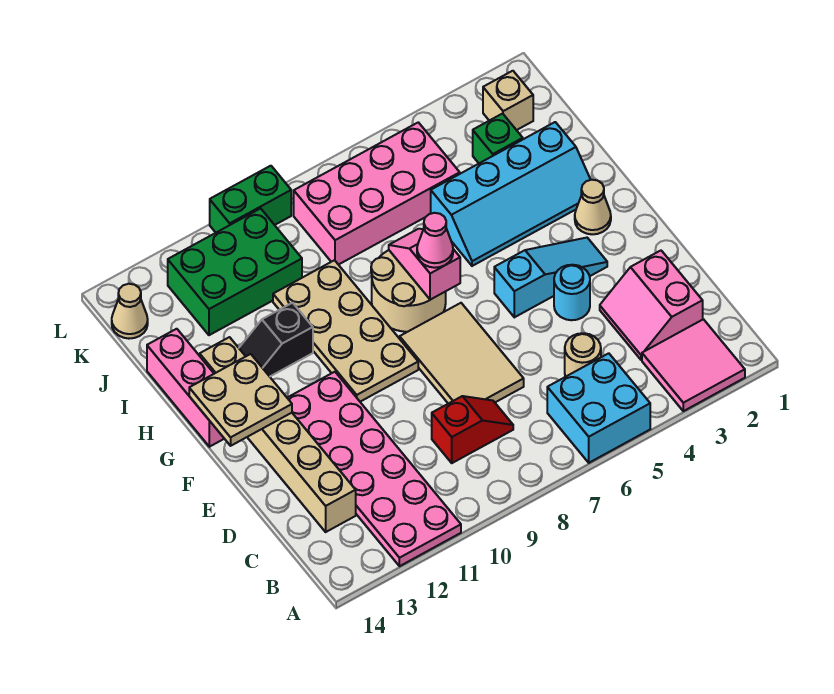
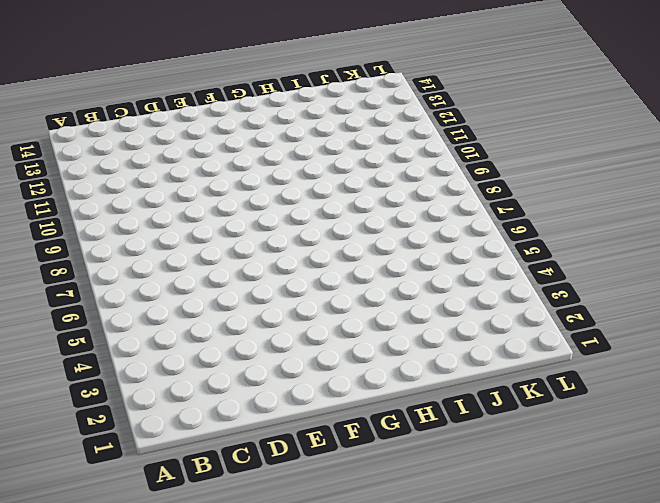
none -> pink 2x2 tile [642,319,745,411]
none -> cyan 2x2 brick [547,353,650,463]
none -> pink 2x6 plate [287,372,461,566]

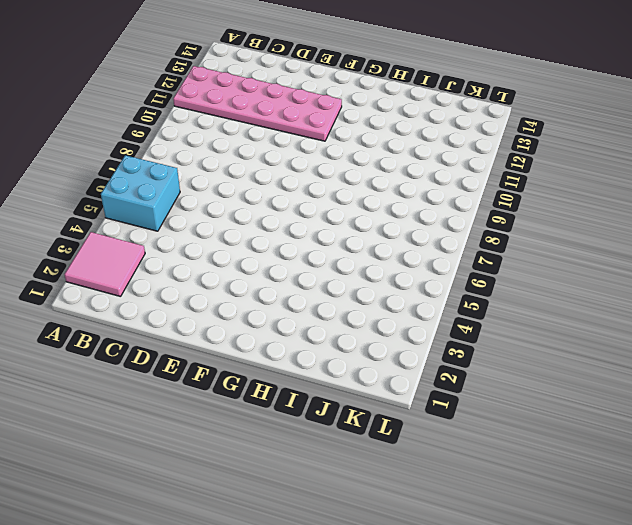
none -> pink 2x2 slope [600,251,703,360]
none -> tan 1x1 round brick [565,333,601,377]
none -> red 1x2 slope [432,396,513,463]

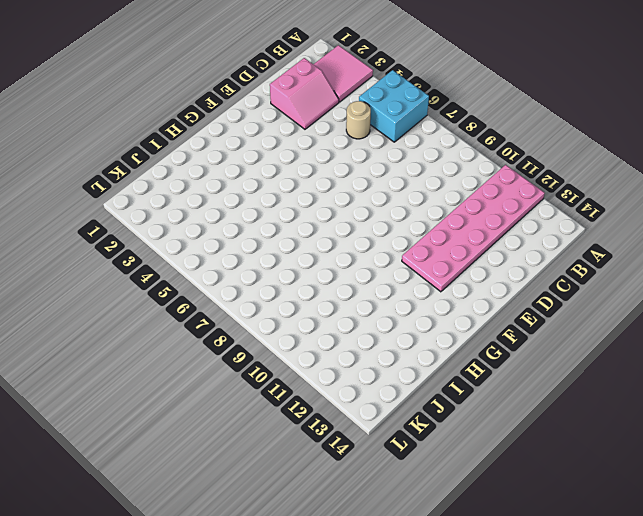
none -> red 1x2 slope [432,396,513,463]
none -> tan 1x6 brick [200,337,356,532]
none -> tan 2x3 tile [400,303,524,404]

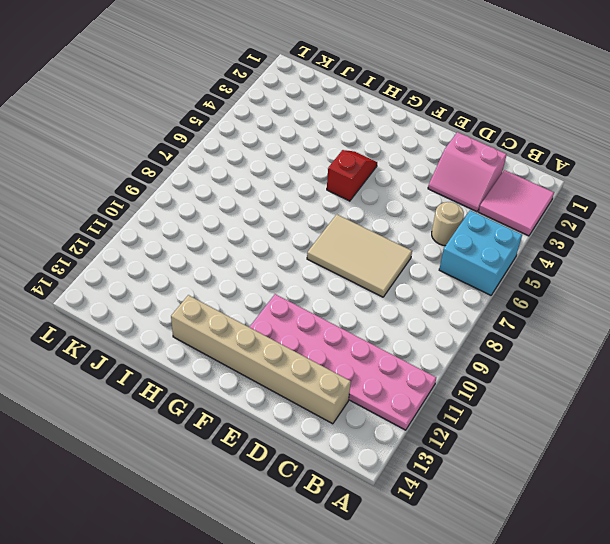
red 1x2 slope [327,150,377,201] -> red 1x2 slope moved to [432,396,513,463]
none -> cyan 1x1 round brick [554,265,590,320]
none -> cyan 1x3 slope [494,238,607,317]
none -> tan 2x4 plate [273,260,418,402]

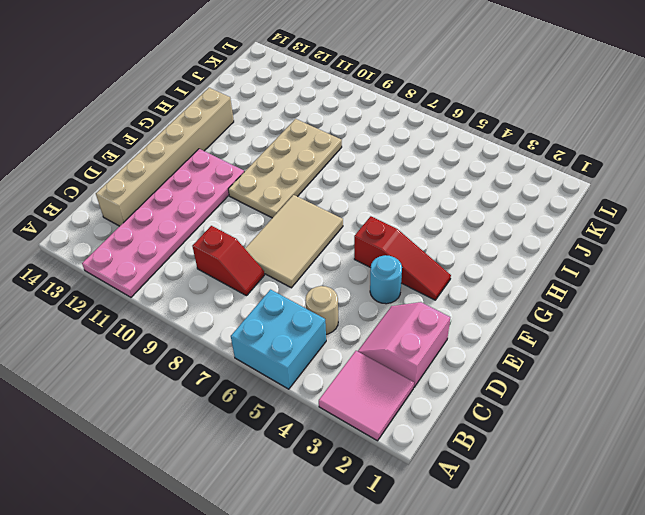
red 1x3 slope [354,216,451,300] -> cyan 1x3 slope [494,238,607,317]
none -> tan 1x1 cone [575,180,611,234]
none -> tan 2x2 round brick [371,250,446,332]
none -> pink 1x3 brick [147,329,224,447]

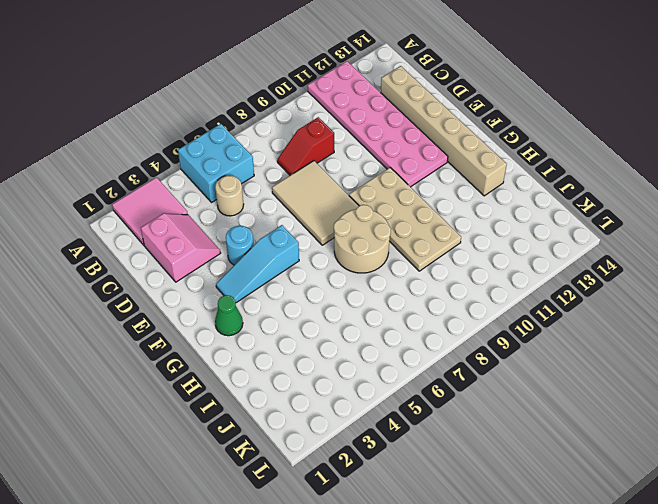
green 1x1 cone [215,295,243,336] -> tan 1x1 cone [575,180,611,234]
none -> pink 1x3 brick [147,329,224,447]
none -> cyan 2x4 slope [431,122,591,266]
none -> black 1x2 slope [239,303,313,377]

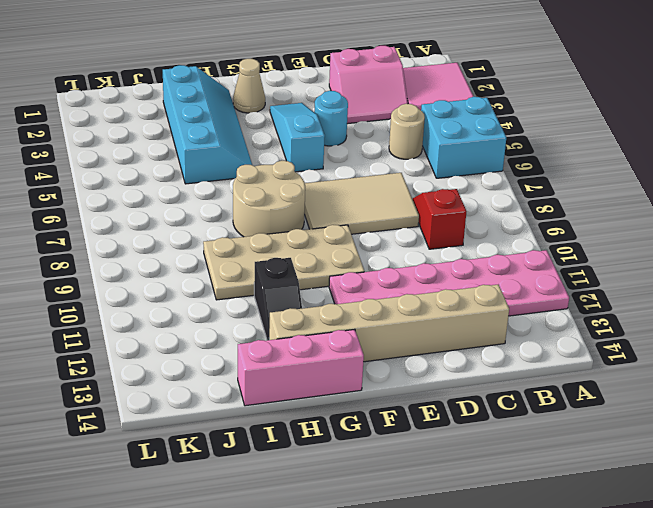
none -> green 1x1 brick [473,114,523,163]
none -> pink 2x4 brick [294,122,460,265]
none -> green 2x3 brick [168,208,302,335]

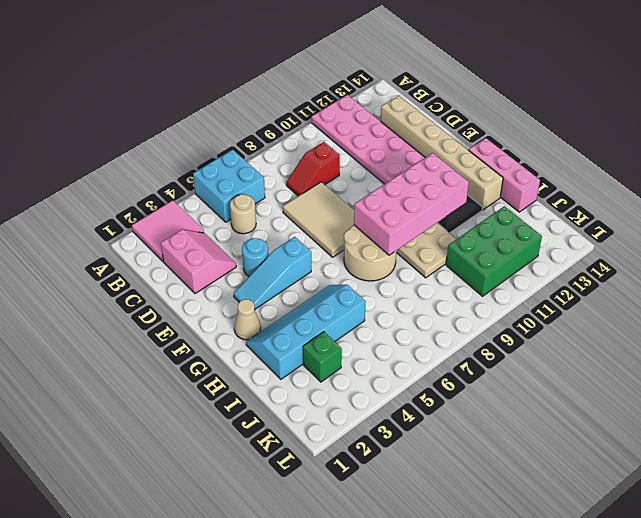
pink 2x4 brick [354,153,469,255] -> pink 2x4 brick moved to [294,122,460,265]
none -> tan 1x1 brick [483,71,533,130]
none -> tan 1x1 cone [112,284,148,339]
none -> green 1x2 brick [210,166,291,233]

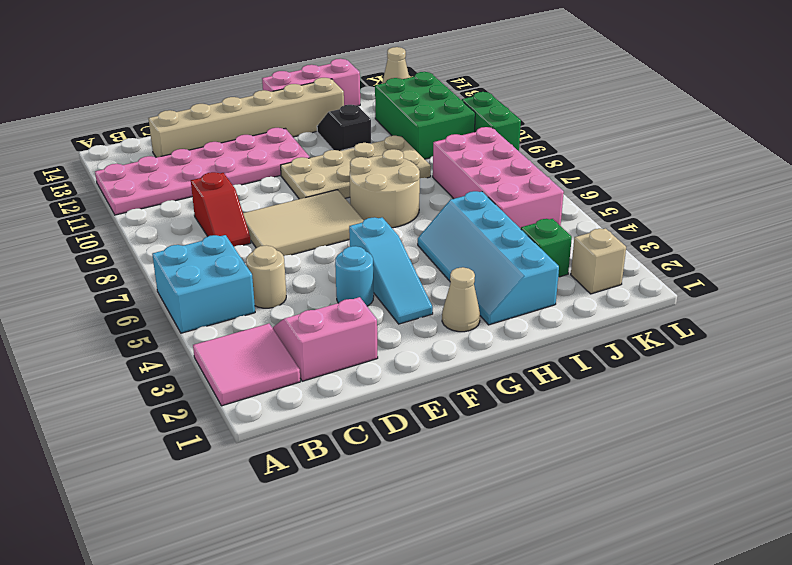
none -> tan 2x2 plate [189,354,292,446]
none -> pink 1x2 slope [389,229,460,300]
none -> pink 1x1 cone [417,213,453,268]

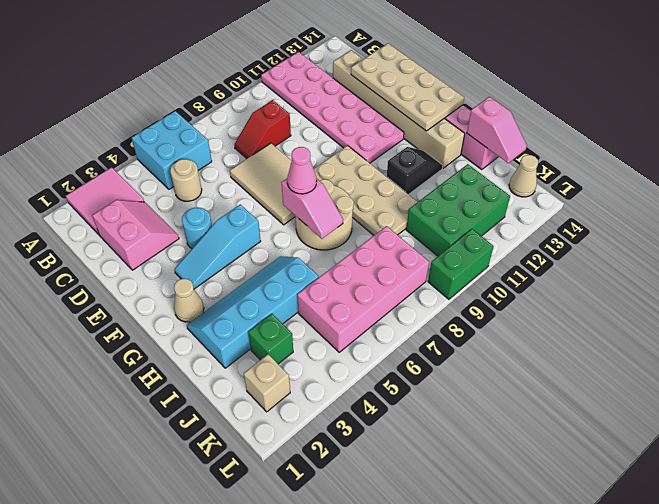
tan 2x4 plate [351,43,464,131] -> tan 2x2 plate [189,354,292,446]
pink 1x2 slope [467,97,527,163] -> none

